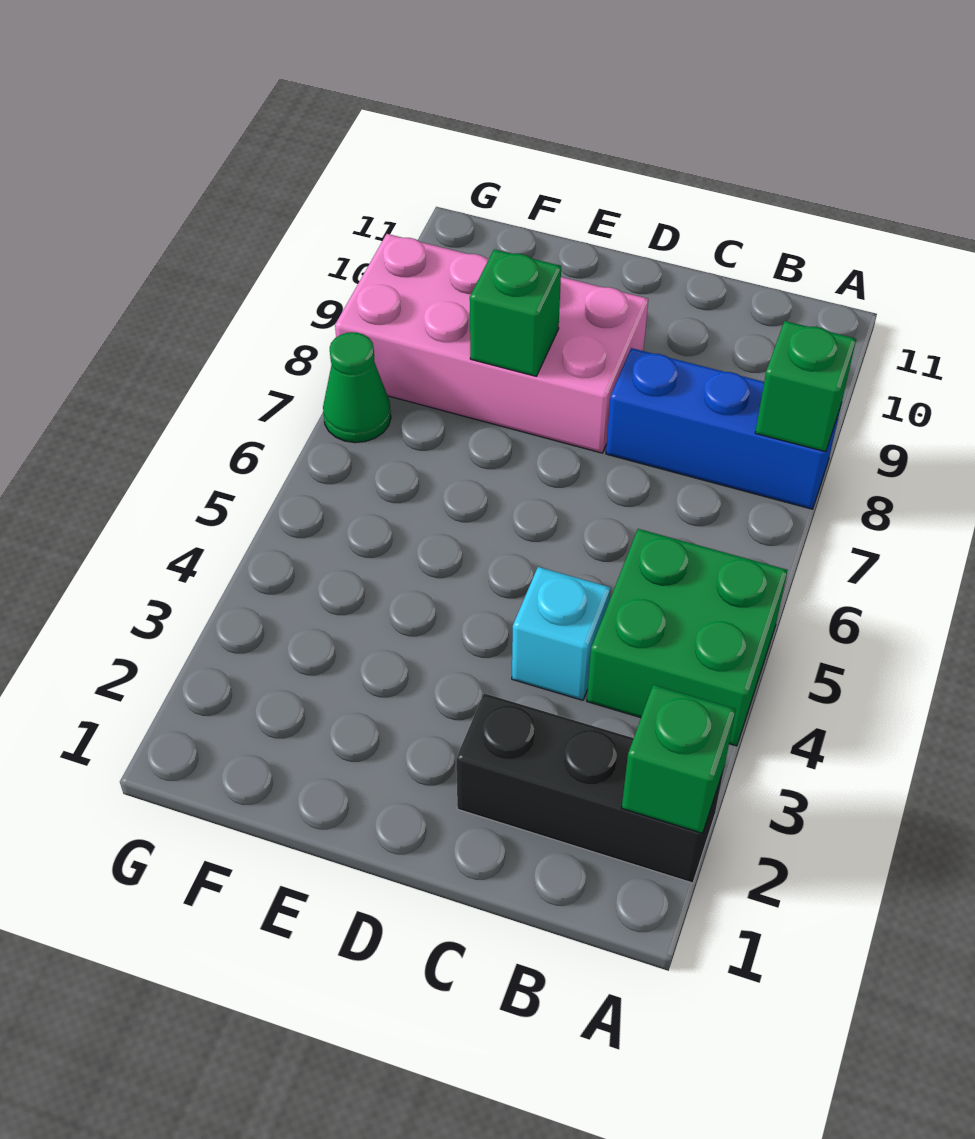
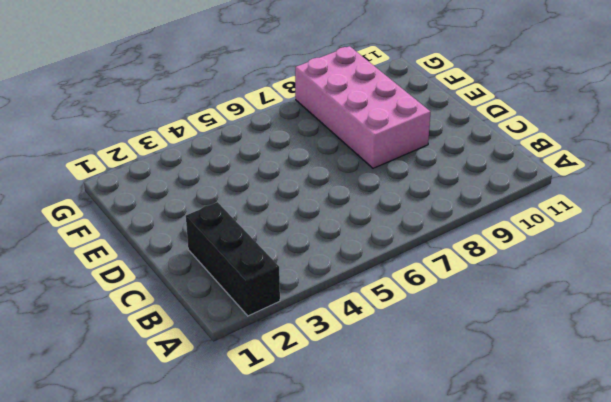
none -> green 2x2 brick [587,529,788,746]
none -> blue 1x3 brick [606,348,841,509]

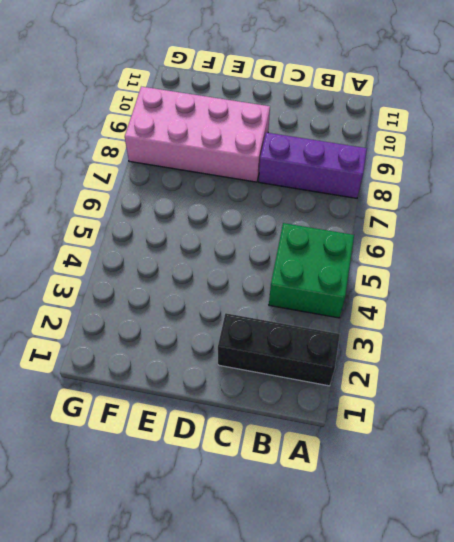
purple 1x3 brick [259,133,367,198] -> blue 1x3 brick [606,348,841,509]
none -> cyan 1x1 brick [512,567,611,700]
none -> green 1x1 cone [323,332,391,443]

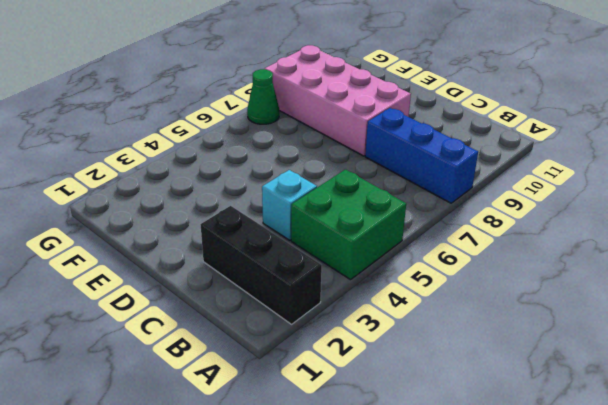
none -> green 1x1 brick [622,685,736,833]
none -> green 1x1 brick [755,321,856,452]

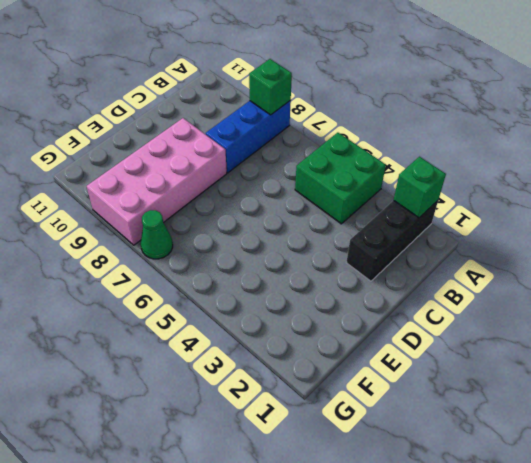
none -> cyan 1x1 brick [512,567,611,700]
none -> green 1x1 brick [470,249,561,376]

